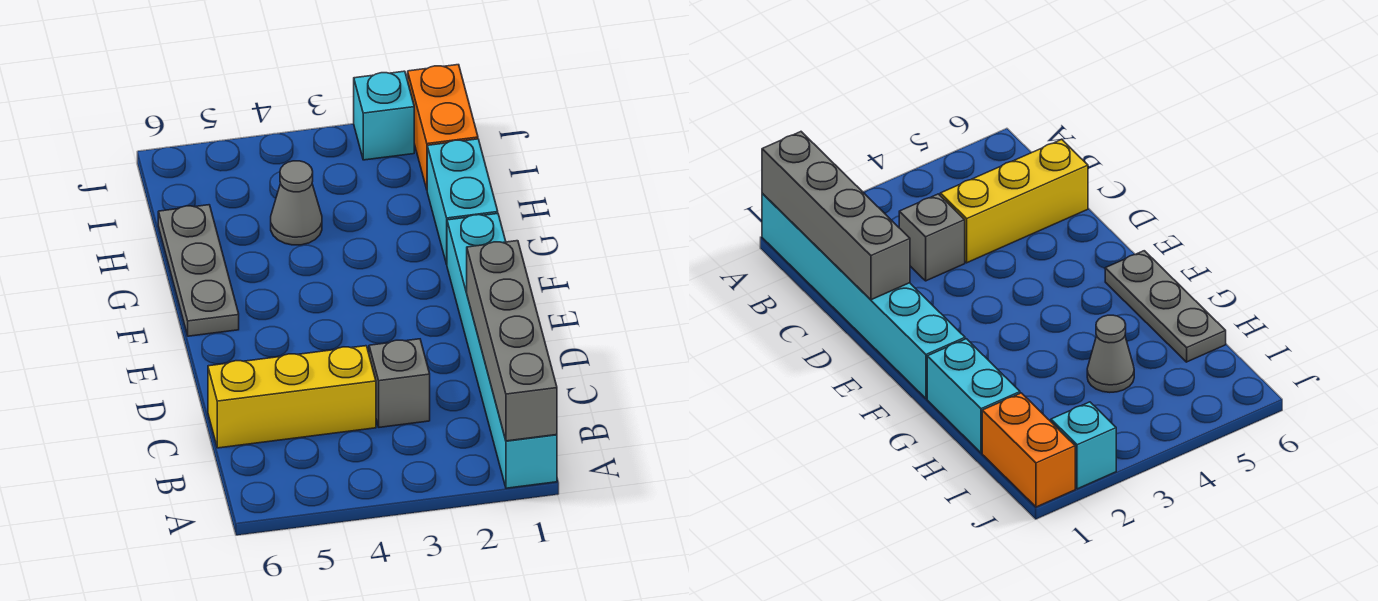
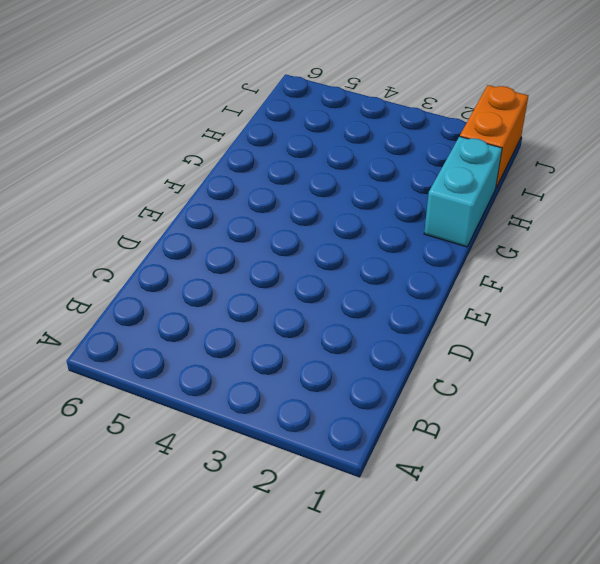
none -> cyan 1x6 brick [447,213,557,488]
none -> grey 1x1 brick [369,339,430,427]

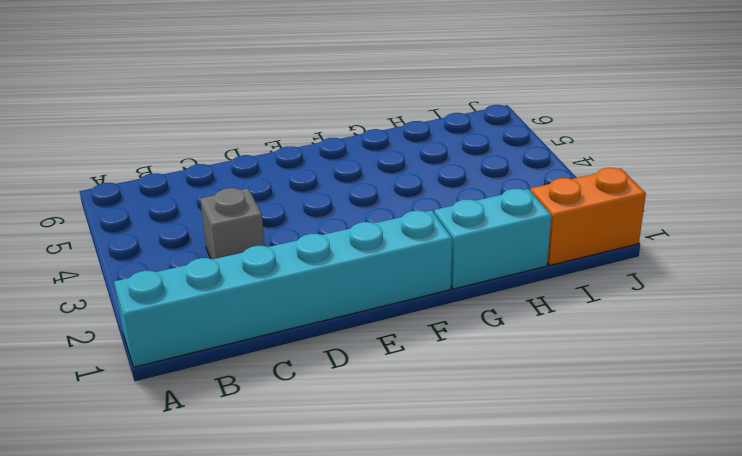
none -> yellow 1x3 brick [208,346,376,448]
none -> grey 1x3 plate [158,205,239,336]

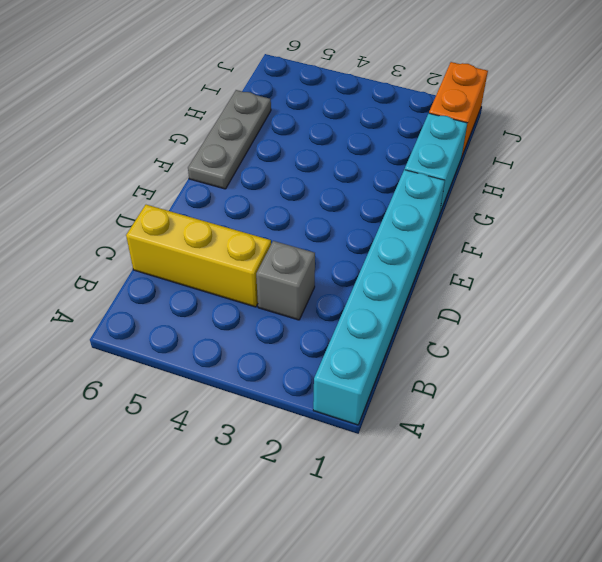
none -> grey 1x1 cone [271,161,322,245]
none -> cyan 1x1 brick [354,71,414,160]

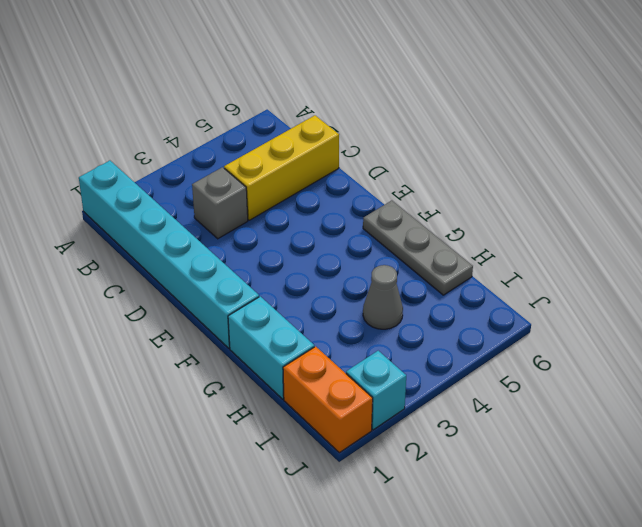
none -> grey 1x4 brick [467,241,557,441]

